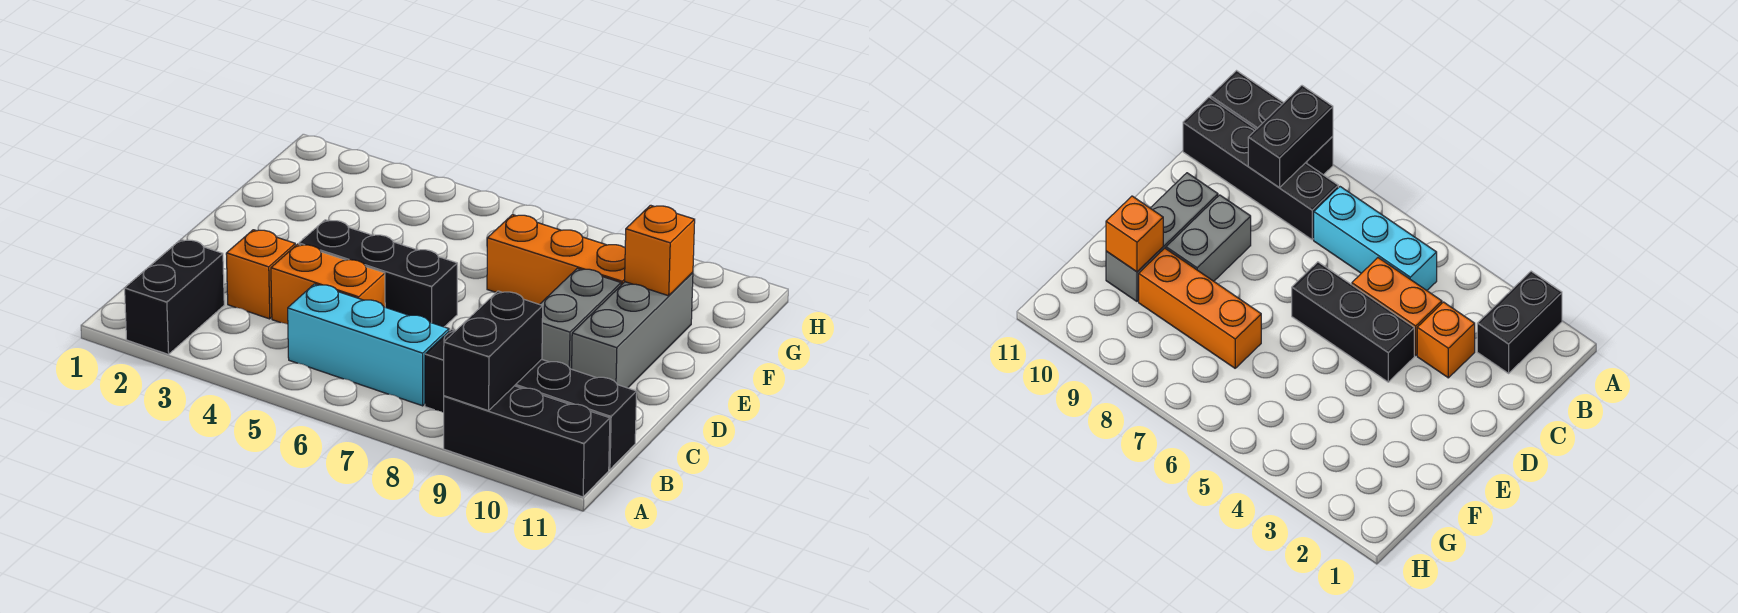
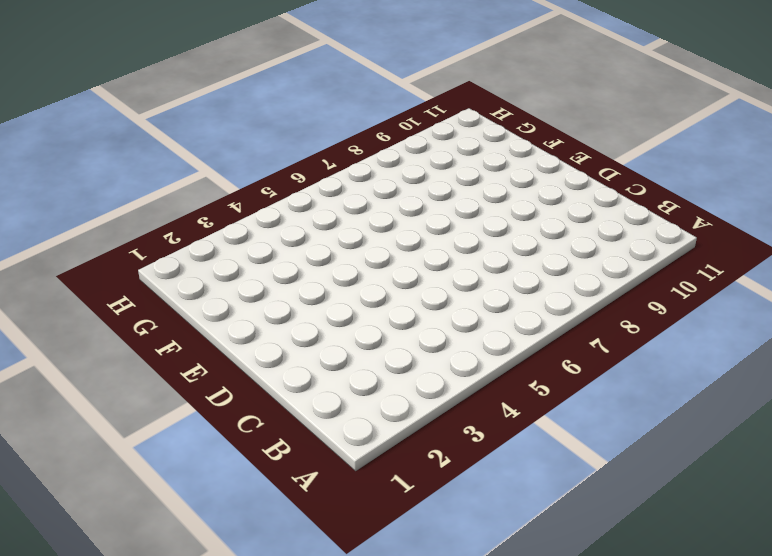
none -> black 1x2 brick [125,240,224,354]
none -> black 1x3 brick [444,386,610,497]
none -> cyan 1x3 brick [288,284,449,406]

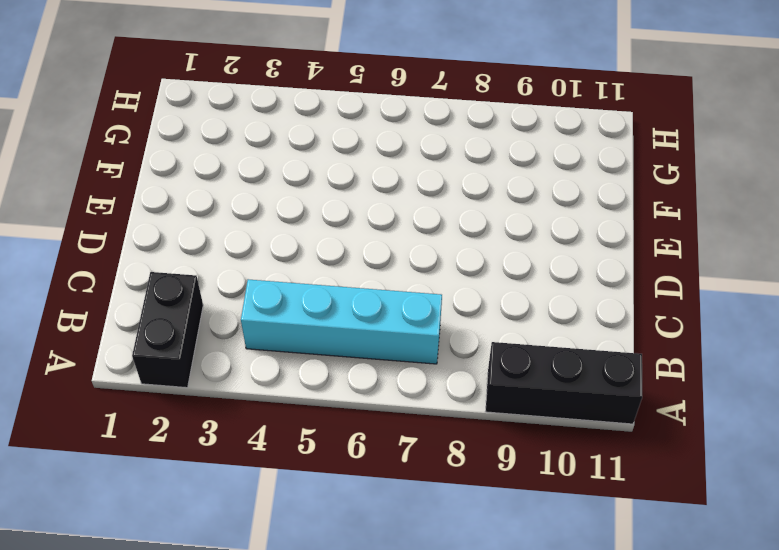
cyan 1x4 brick [241,279,442,364] -> cyan 1x3 brick [288,284,449,406]
none -> black 1x4 brick [425,329,637,470]
none -> orange 1x1 brick [226,230,295,319]
none -> orange 1x2 brick [271,244,385,324]

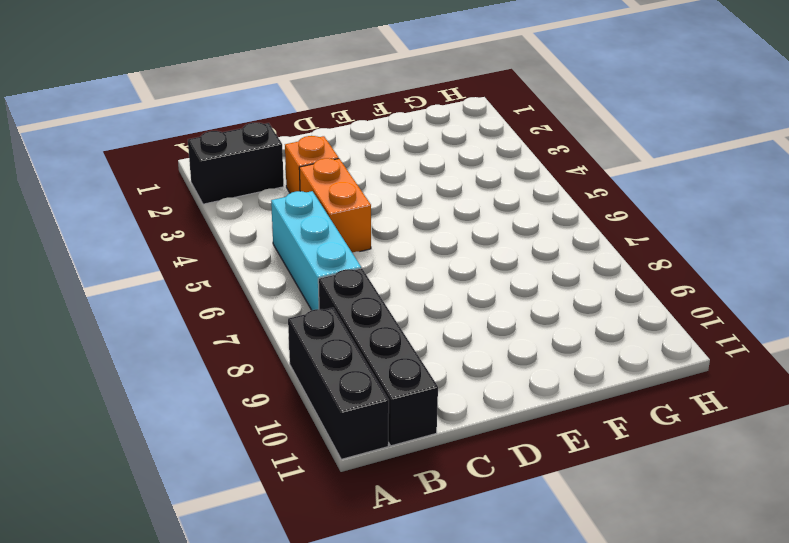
none -> black 1x3 brick [299,220,457,327]
none -> grey 1x2 brick [540,268,621,369]
none -> grey 1x3 brick [572,272,693,388]

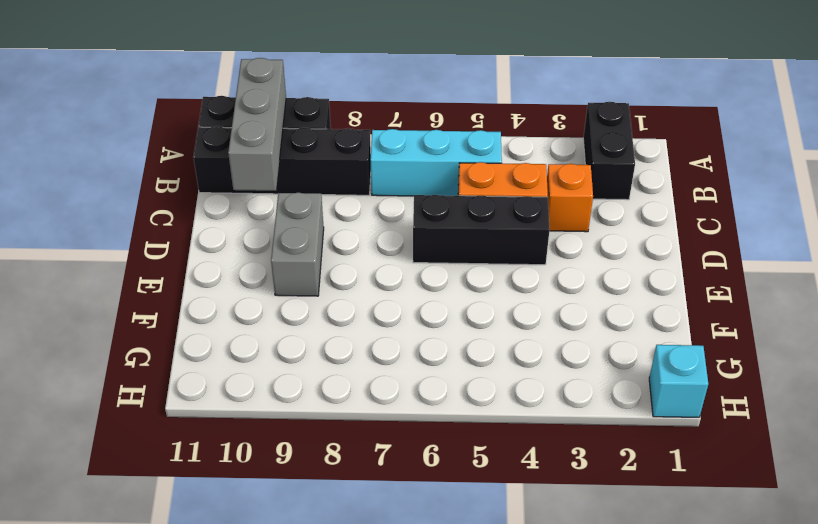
grey 1x3 brick [228,58,286,191] -> grey 1x3 brick moved to [572,272,693,388]
cyan 1x1 brick [649,345,708,417] -> none
none -> orange 1x3 brick [487,215,625,304]
none -> black 1x2 brick [444,291,543,411]
none -> orange 1x1 brick [625,205,695,296]

